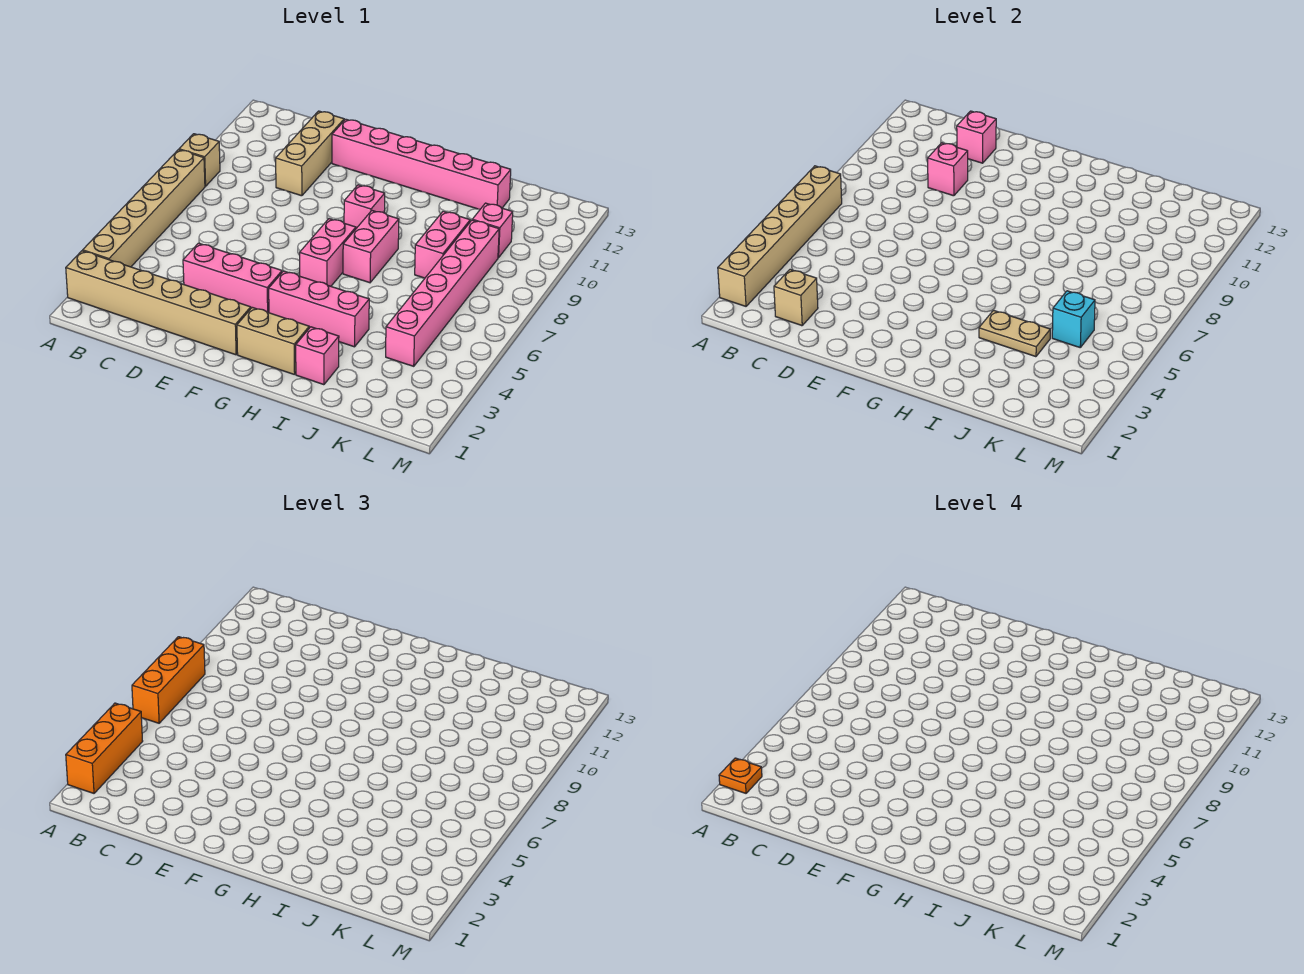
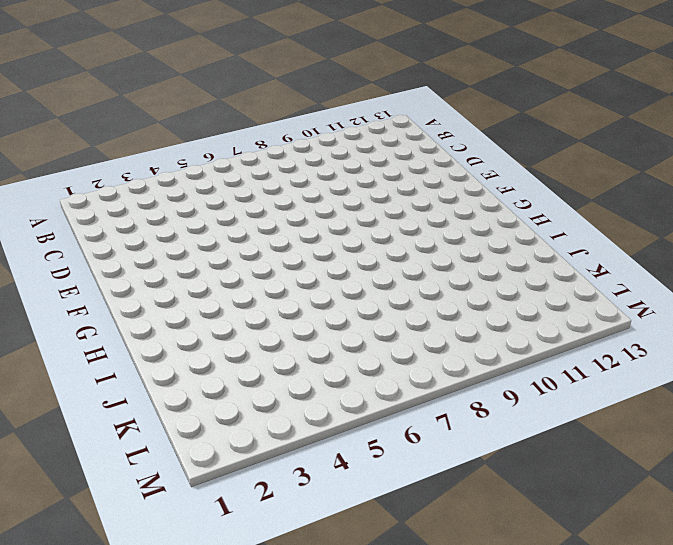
none -> tan 1x6 brick [66,251,251,355]
none -> tan 1x6 brick [83,150,205,267]
none -> tan 1x1 brick [179,134,220,186]

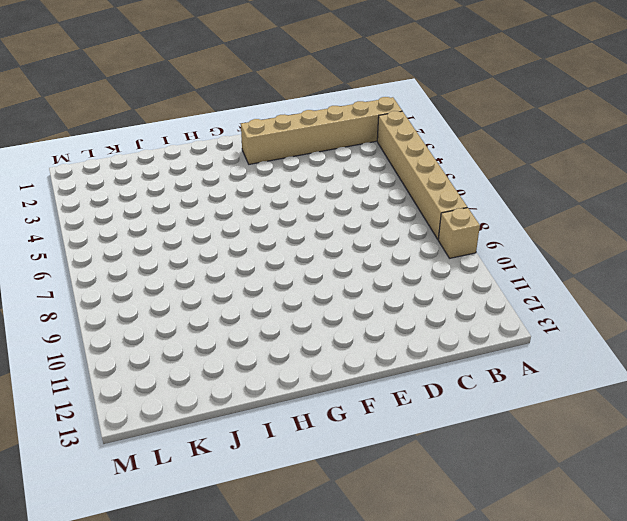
none -> pink 1x3 brick [183,243,282,313]
none -> tan 1x3 brick [276,111,344,196]
none -> pink 1x6 brick [332,119,511,209]

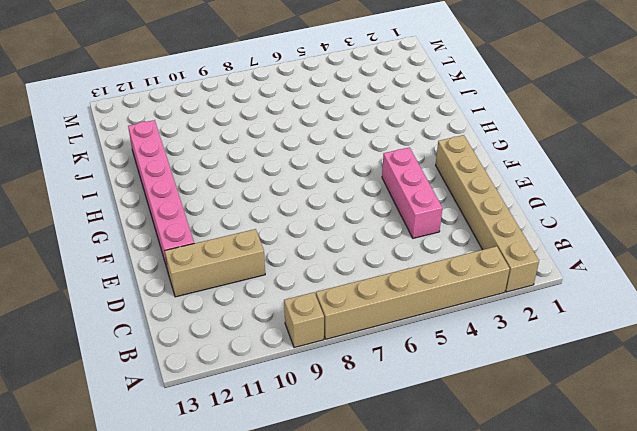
none -> tan 1x2 brick [237,307,309,375]
none -> pink 1x3 brick [269,271,369,347]
none -> pink 1x2 brick [300,219,356,286]

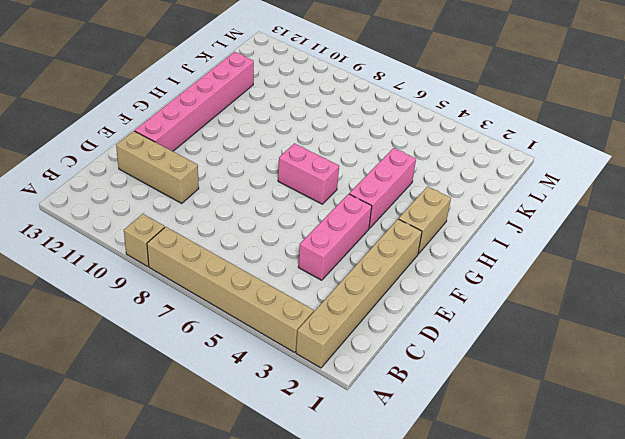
none -> pink 1x1 brick [344,185,385,228]
none -> pink 1x2 brick [343,211,399,283]
none -> pink 1x1 brick [296,327,339,385]

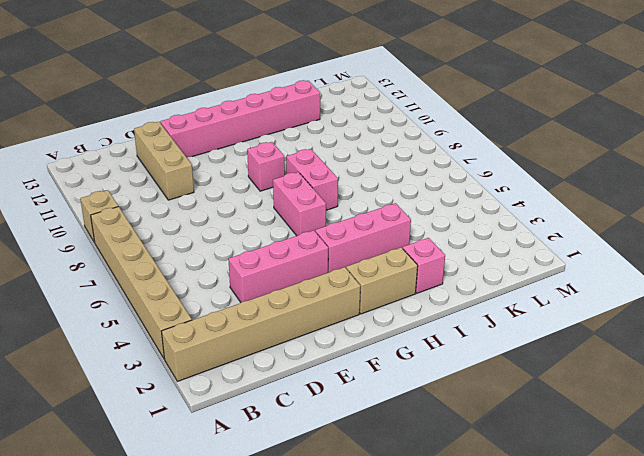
none -> pink 1x2 brick [415,211,470,278]
none -> pink 1x6 brick [386,220,499,366]
none -> pink 1x1 brick [472,203,513,258]

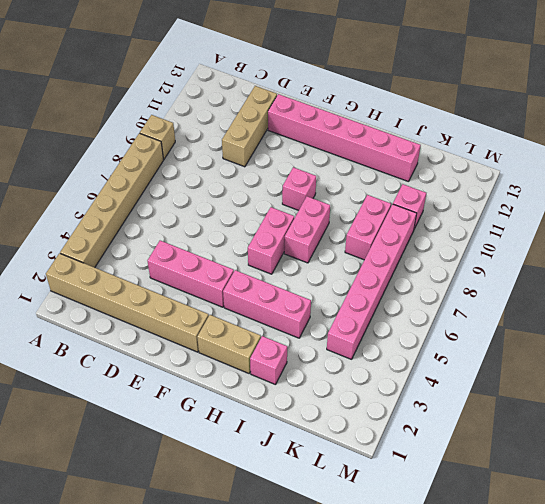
none -> tan 1x6 brick [718,166,842,306]
none -> tan 1x1 brick [774,270,818,326]
none -> pink 1x1 brick [928,143,968,196]

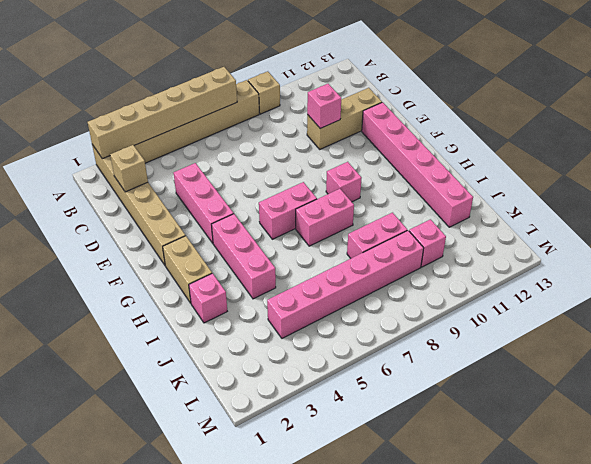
none -> pink 1x1 brick [957,111,996,163]
none -> tan 1x2 plate [979,310,1050,357]
none -> cyan 1x1 brick [1052,291,1095,347]

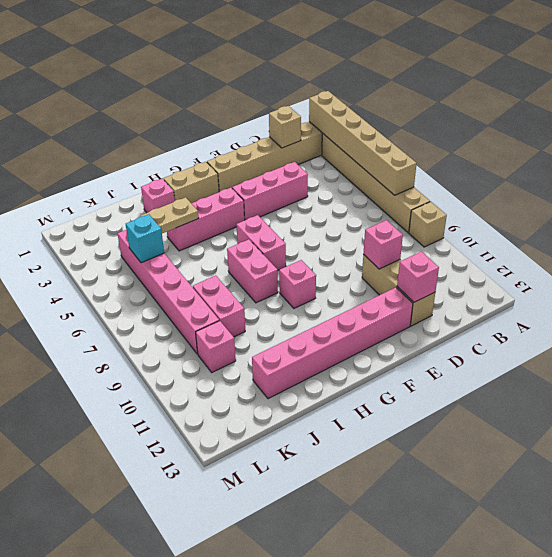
none -> orange 1x3 brick [66,703,143,793]
none -> orange 1x3 brick [132,637,205,723]
none -> orange 1x1 plate [719,758,762,793]

